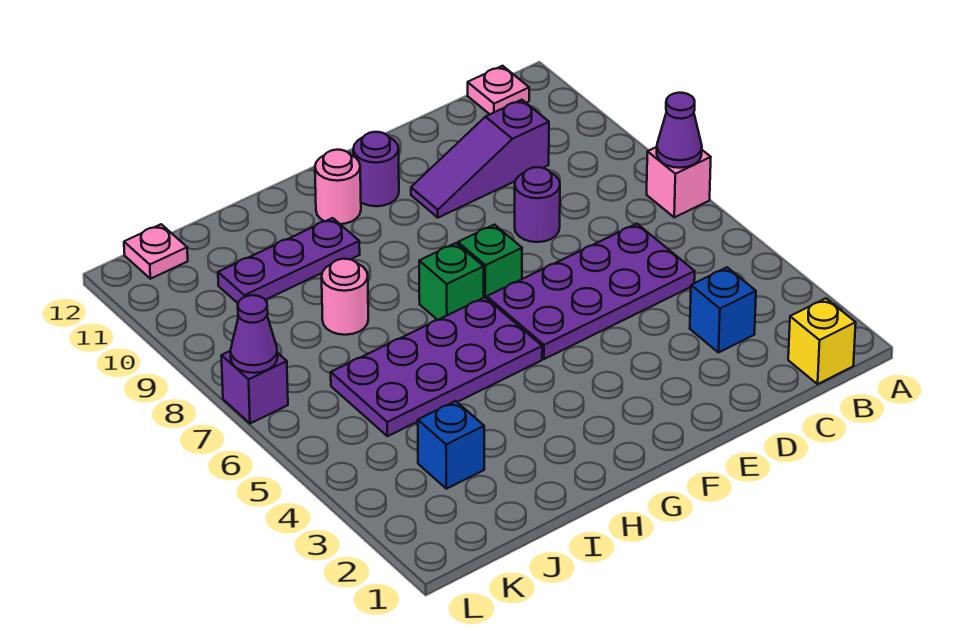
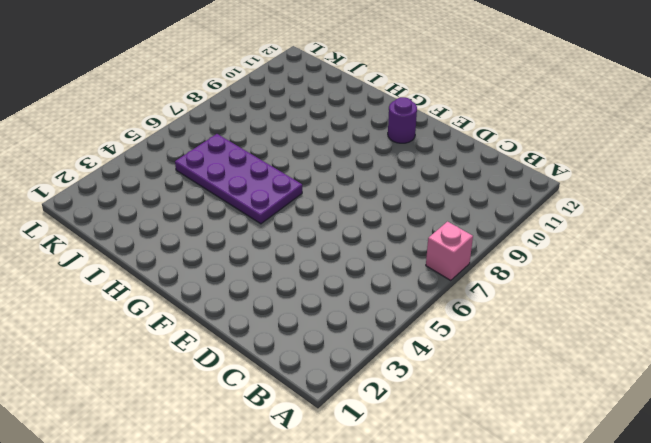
none -> yellow 1x1 brick [788,298,856,384]
none -> pink 1x1 plate [468,66,529,114]
none -> blue 1x1 brick [690,267,756,353]

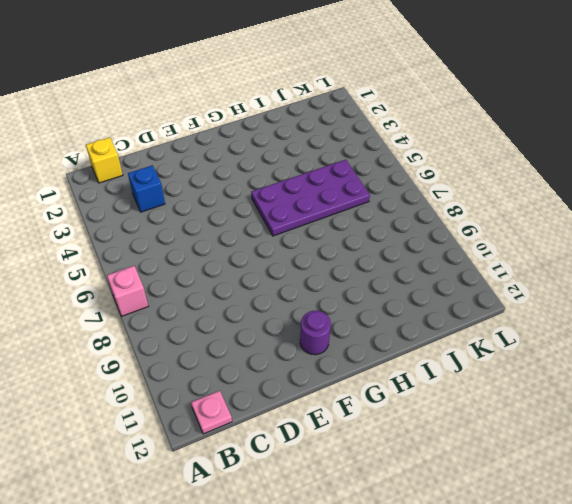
none -> purple 2x4 plate [487,224,695,359]
none -> purple 1x3 slope [411,100,549,218]
none -> purple 1x1 round brick [515,167,560,242]

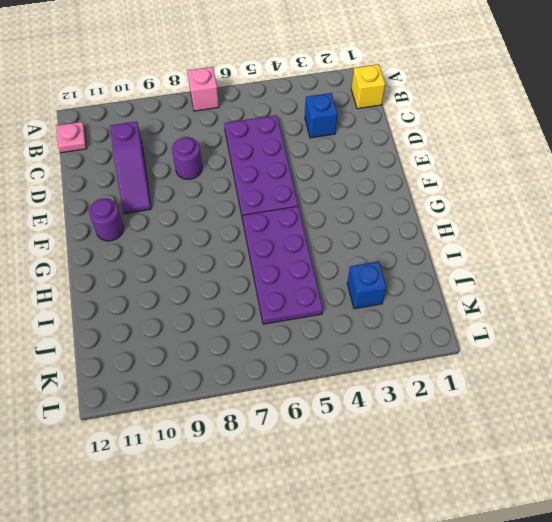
none -> green 1x1 brick [458,225,522,298]
none -> green 1x1 brick [419,243,484,320]
none -> pink 1x1 round brick [315,150,361,224]

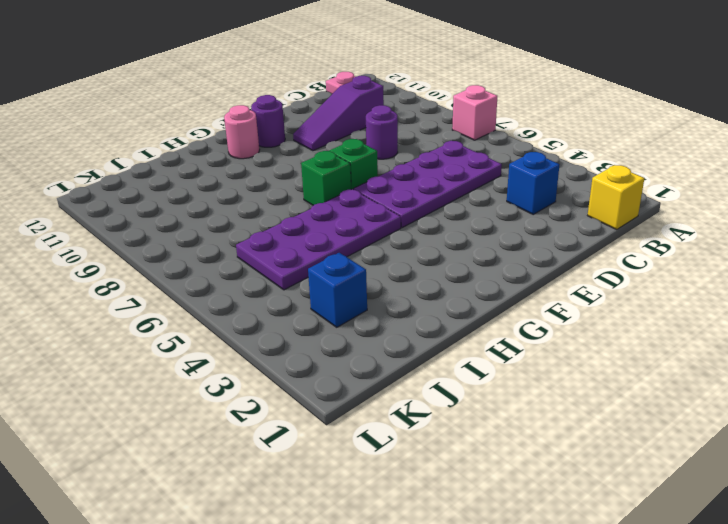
none -> purple 1x3 plate [218,218,360,303]
none -> pink 1x1 round brick [322,259,368,335]
none -> pink 1x1 plate [124,224,188,279]

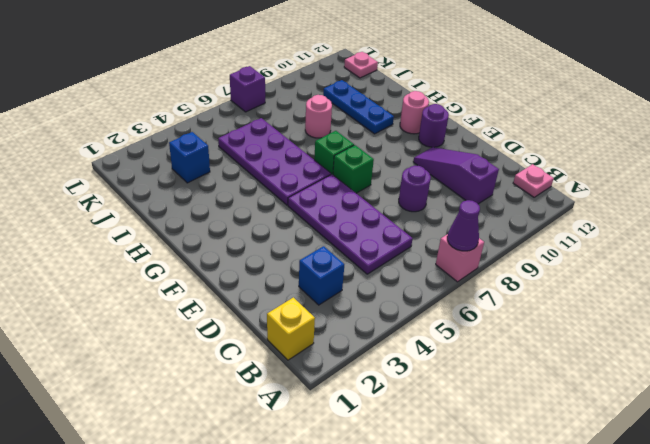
blue 1x3 plate [323,80,394,134] -> purple 1x3 plate [218,218,360,303]
none -> purple 1x1 cone [230,295,278,373]

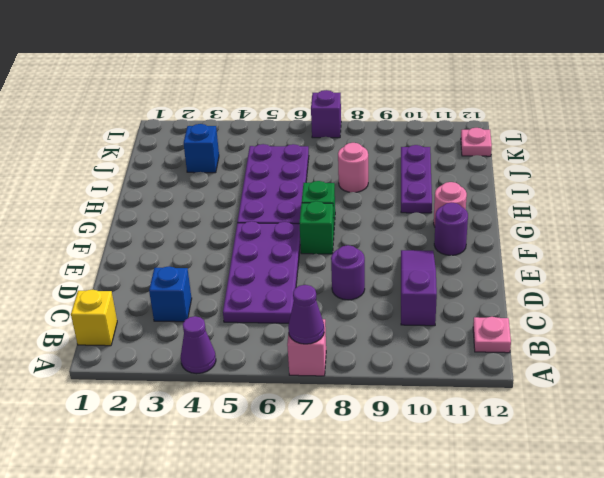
purple 1x1 cone [181,316,216,374] -> purple 1x1 cone moved to [230,295,278,373]

